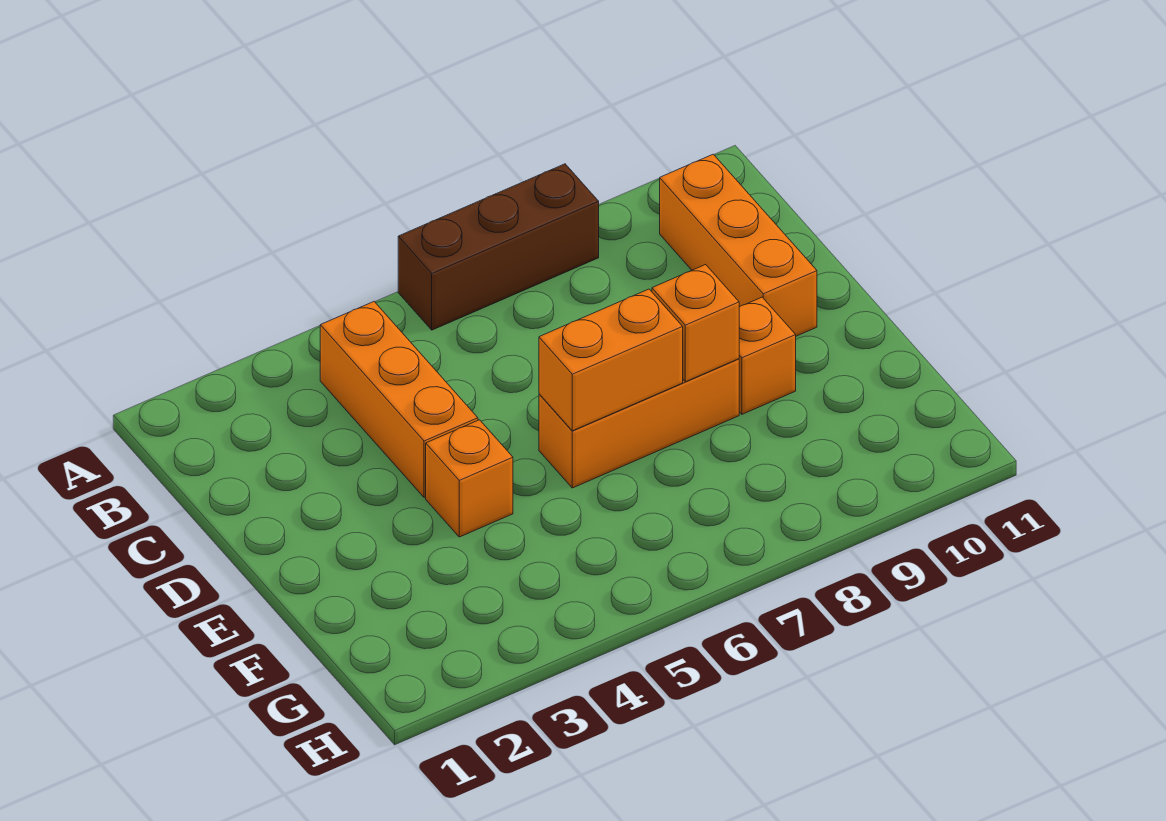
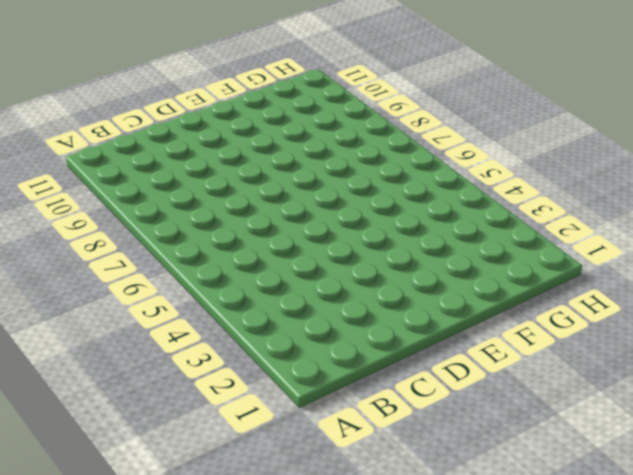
none -> brown 1x3 brick [398,164,599,330]
none -> orange 1x3 brick [320,302,478,498]

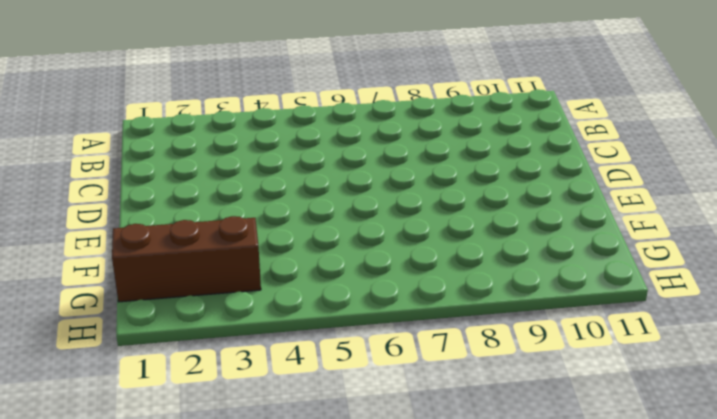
brown 1x3 brick [112,216,261,302] -> brown 1x3 brick moved to [398,164,599,330]
none -> orange 1x3 brick [320,302,478,498]
none -> orange 1x3 brick [660,154,817,336]

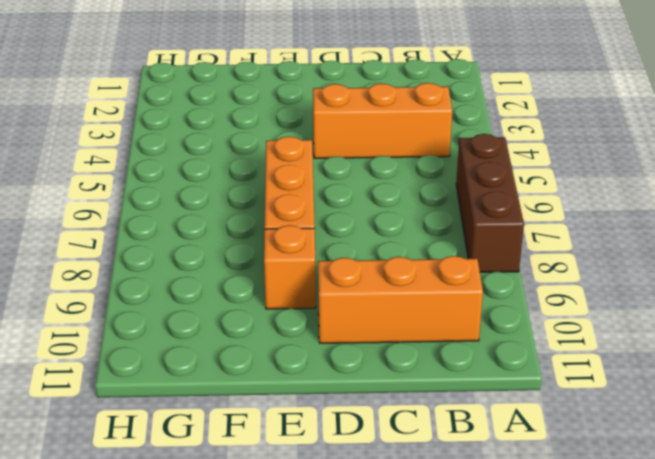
none -> orange 1x1 brick [426,420,513,537]
none -> orange 1x2 brick [539,289,683,431]

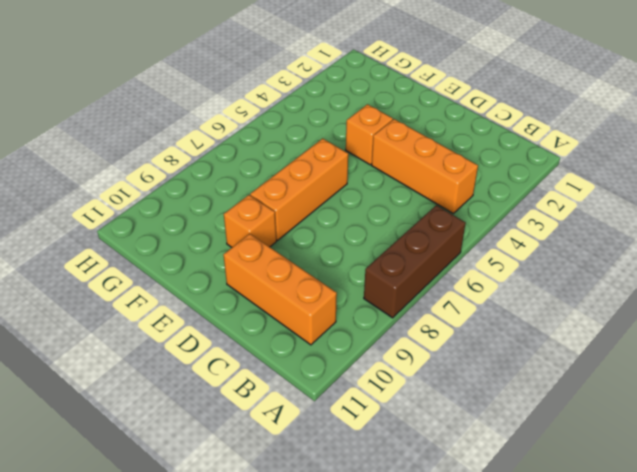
none -> orange 1x2 brick [539,289,683,431]
none -> orange 1x1 brick [652,265,739,382]

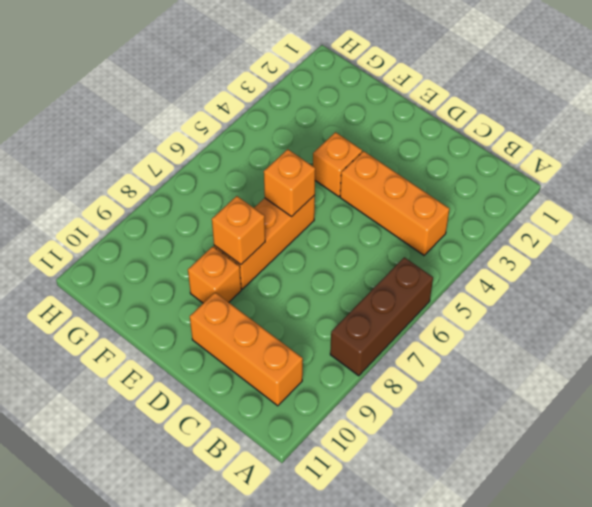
orange 1x1 brick [264,149,315,217] -> orange 1x2 brick [539,289,683,431]

